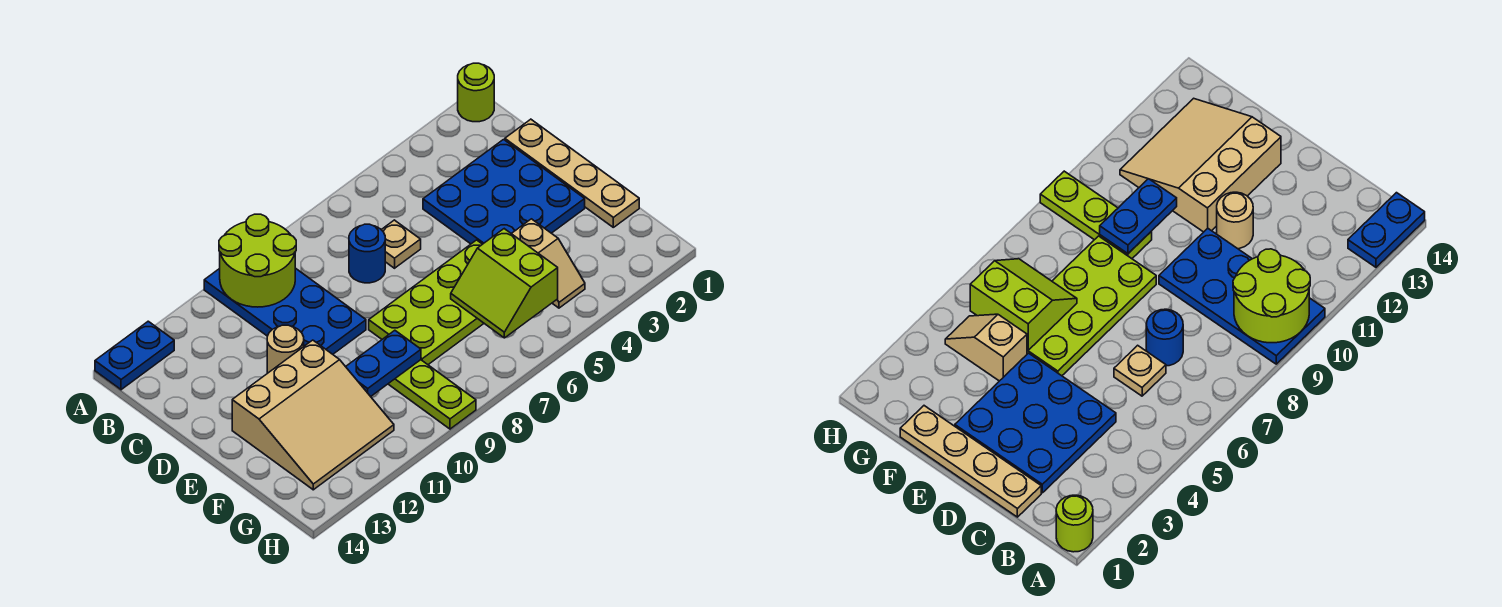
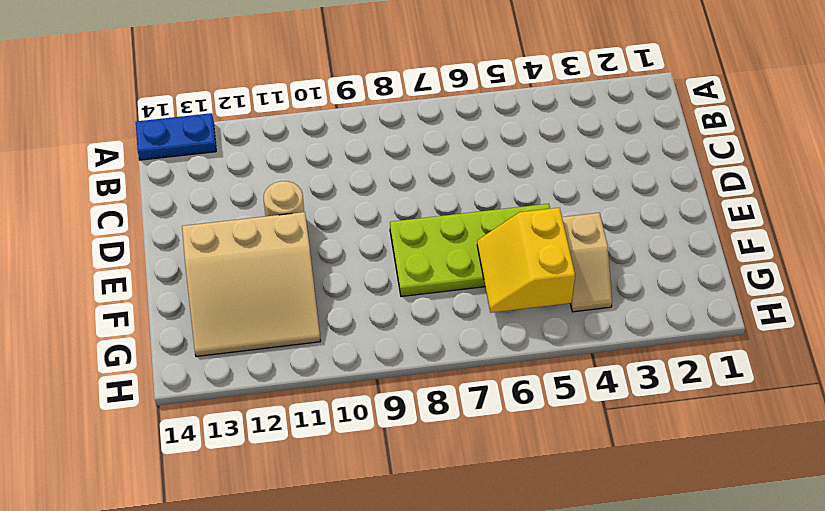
yellow 2x2 slope [477,208,575,313] -> lime 2x2 slope [451,229,558,338]
none -> lime 1x1 round brick [458,63,494,122]
none -> blue 2x4 plate [204,268,366,354]
none -> tan 1x4 plate [505,119,639,227]

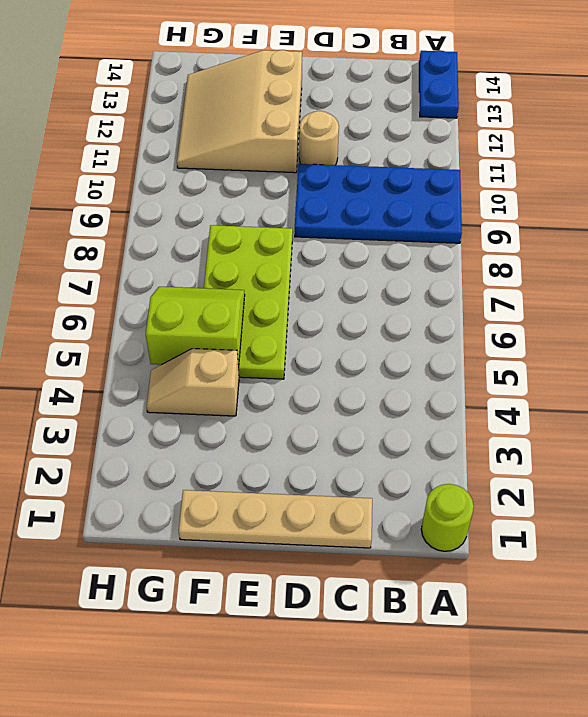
none -> blue 3x3 plate [423,140,585,244]
none -> tan 1x1 plate [382,220,421,268]
none -> blue 1x1 round brick [349,224,385,283]

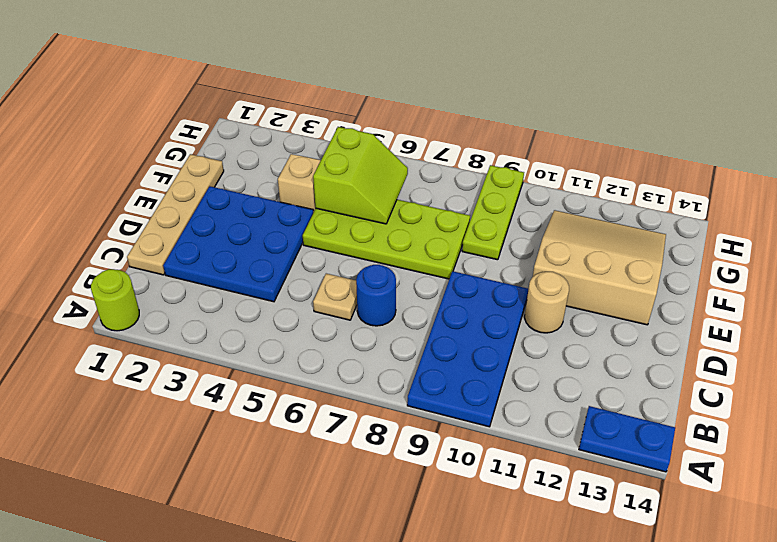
none -> lime 2x2 round brick [219,214,296,307]
none -> blue 1x2 plate [346,330,421,397]

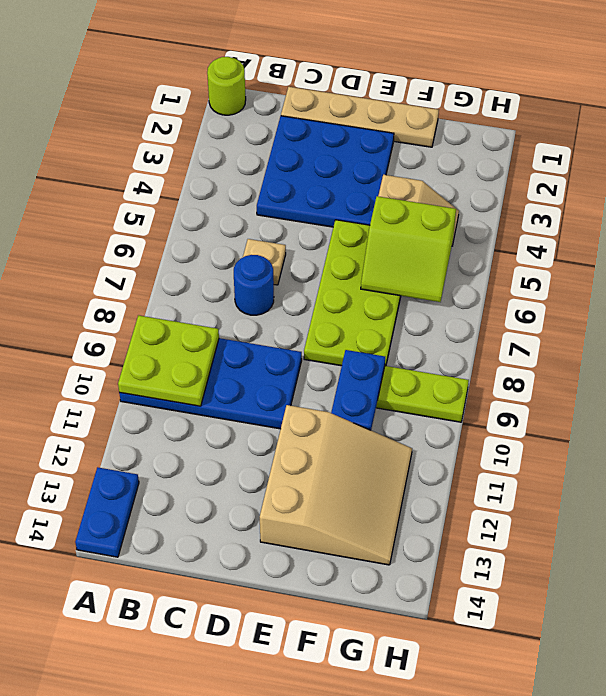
lime 2x2 plate [118,315,219,406] -> lime 2x2 round brick [219,214,296,307]
none -> tan 1x1 round brick [267,325,304,373]

